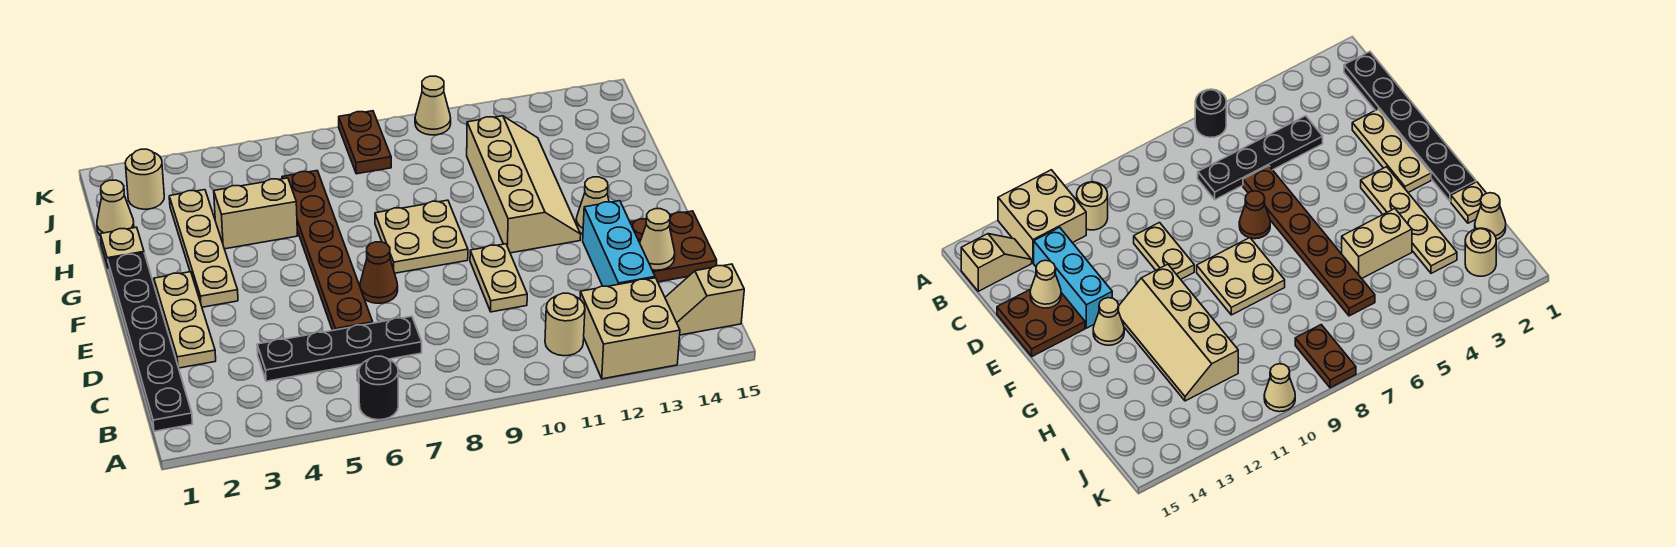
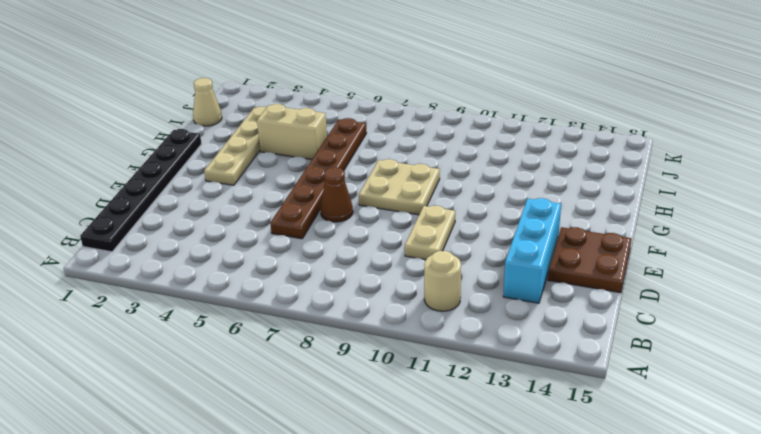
none -> black 1x1 round brick [359,356,398,420]
none -> tan 2x2 brick [580,278,680,379]
none -> tan 1x2 slope [665,264,744,335]

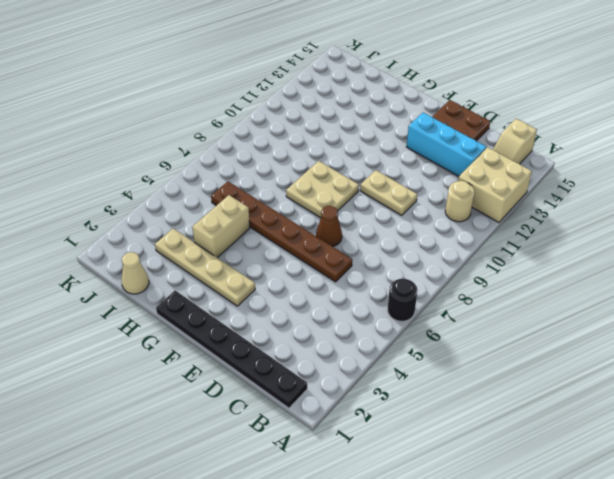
none -> black 1x4 plate [257,316,422,381]
none -> tan 1x3 plate [154,272,216,368]
none -> tan 2x4 slope [467,116,581,253]

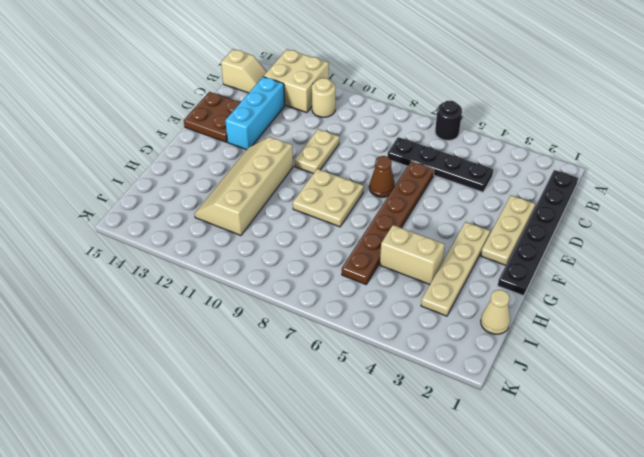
none -> tan 1x1 cone [576,177,609,234]
none -> tan 1x1 plate [100,227,144,267]
none -> tan 1x1 round brick [125,149,164,209]

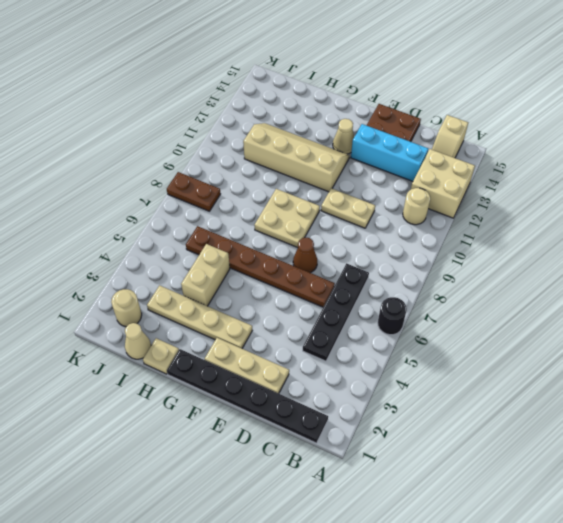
none -> tan 1x1 cone [415,76,451,135]
none -> tan 1x1 cone [640,209,675,270]

